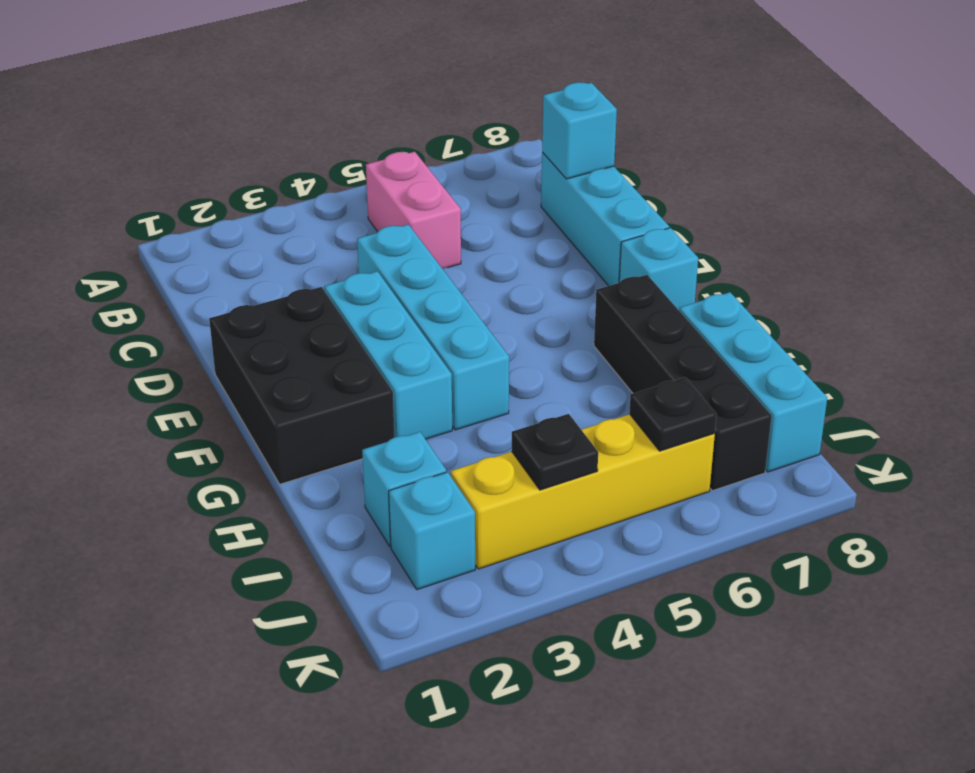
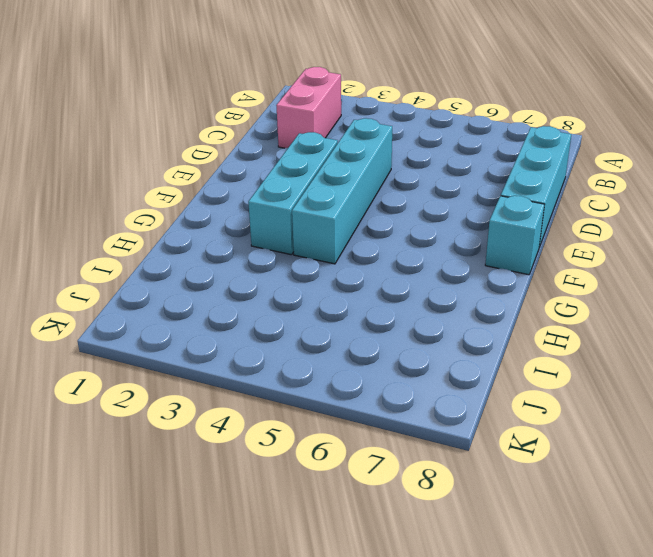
pink 1x2 brick [276,67,341,148] -> pink 1x2 brick moved to [366,152,461,268]
none -> black 2x3 brick [209,287,395,484]
none -> black 1x4 brick [594,275,772,491]
none -> cyan 1x3 brick [679,292,827,472]

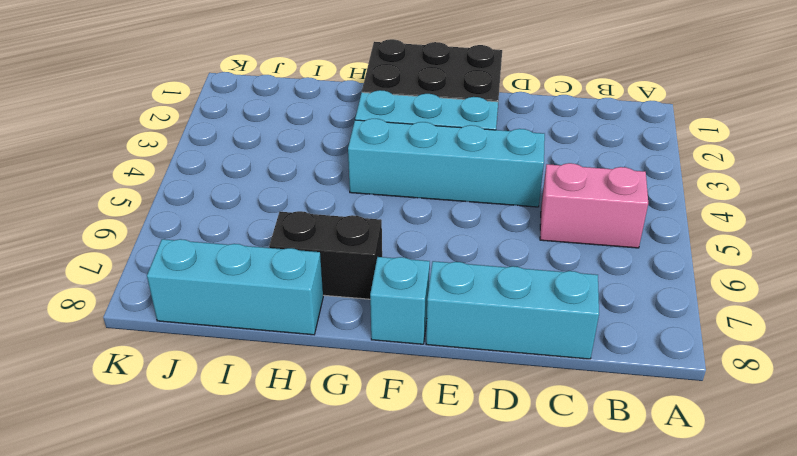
black 1x2 brick [269,211,382,299] -> black 1x4 brick [594,275,772,491]
none -> cyan 1x1 brick [362,432,446,547]
none -> cyan 1x1 brick [389,472,475,590]
none -> yellow 1x4 brick [451,414,715,569]

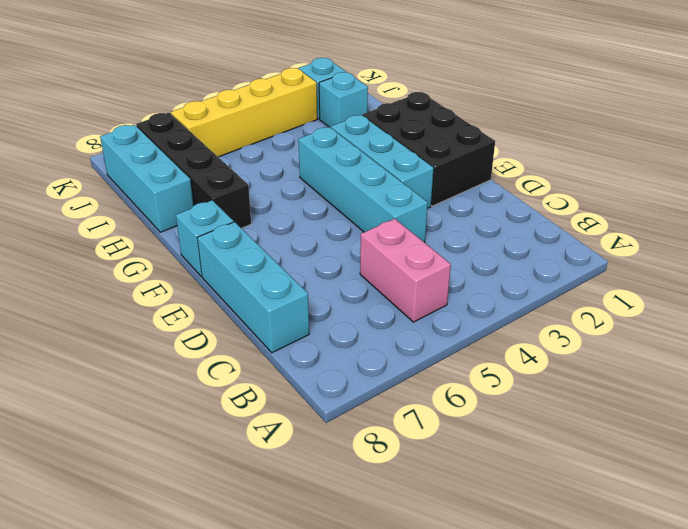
none -> cyan 1x1 brick [542,82,617,179]
none -> black 1x1 plate [512,414,598,490]
none -> black 1x1 plate [629,377,717,451]

